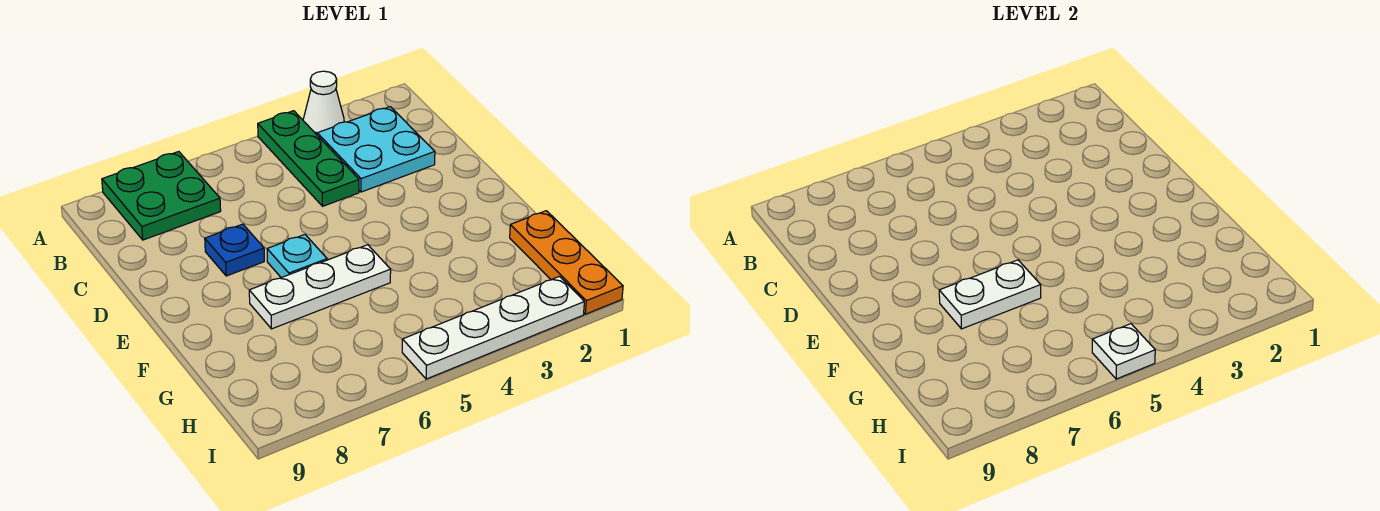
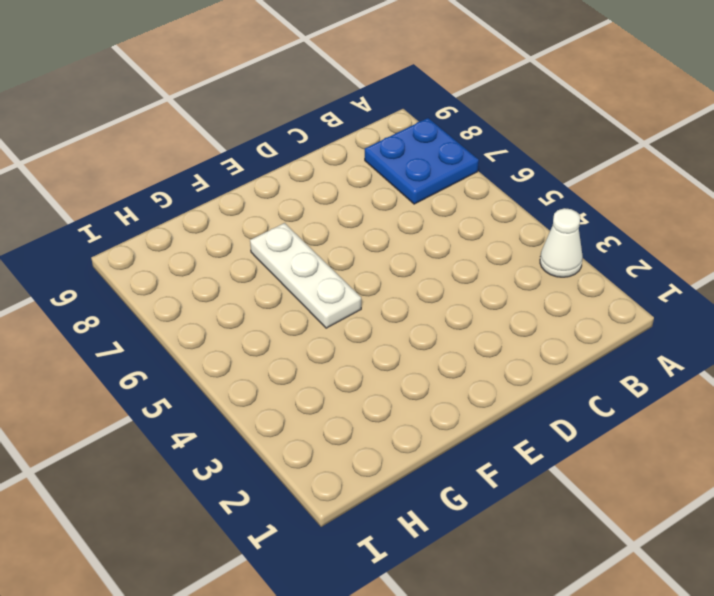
blue 2x2 plate [365,118,479,204] -> green 2x2 plate [102,152,221,240]
none -> green 1x3 plate [258,111,359,206]
none -> cyan 2x2 plate [317,107,435,192]

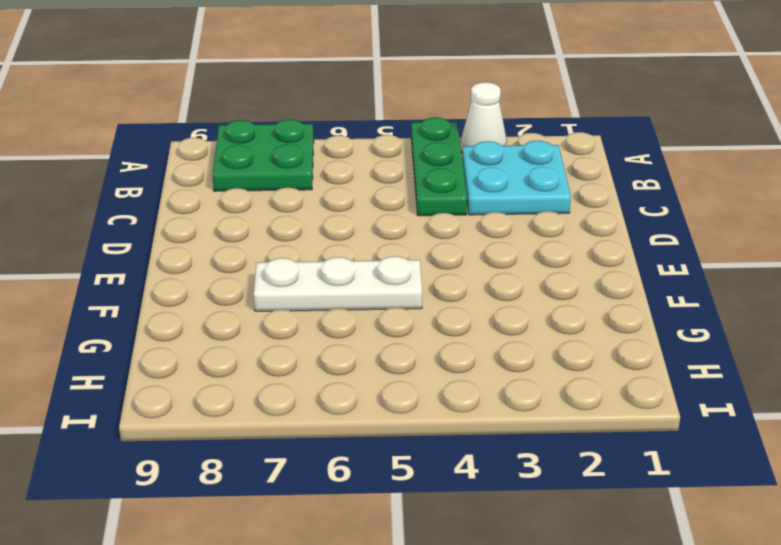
none -> blue 1x1 plate [205,224,264,276]
none -> cyan 1x1 plate [267,235,327,278]

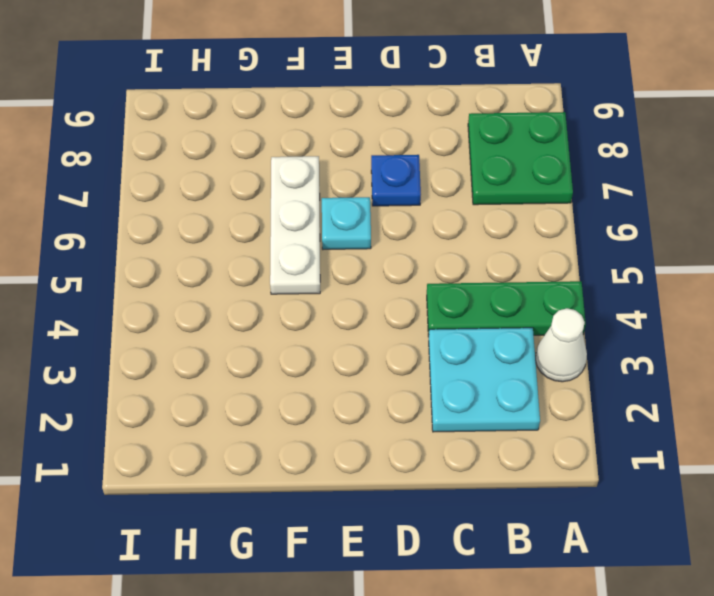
none -> orange 1x3 plate [510,211,623,314]
none -> white 1x4 plate [402,276,584,379]

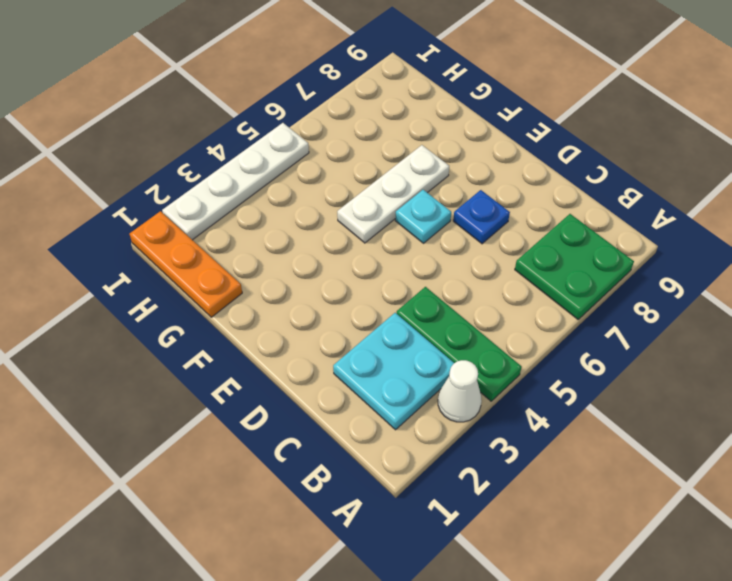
none -> white 1x2 plate [939,260,1041,329]
none -> white 1x1 plate [1092,324,1155,379]

